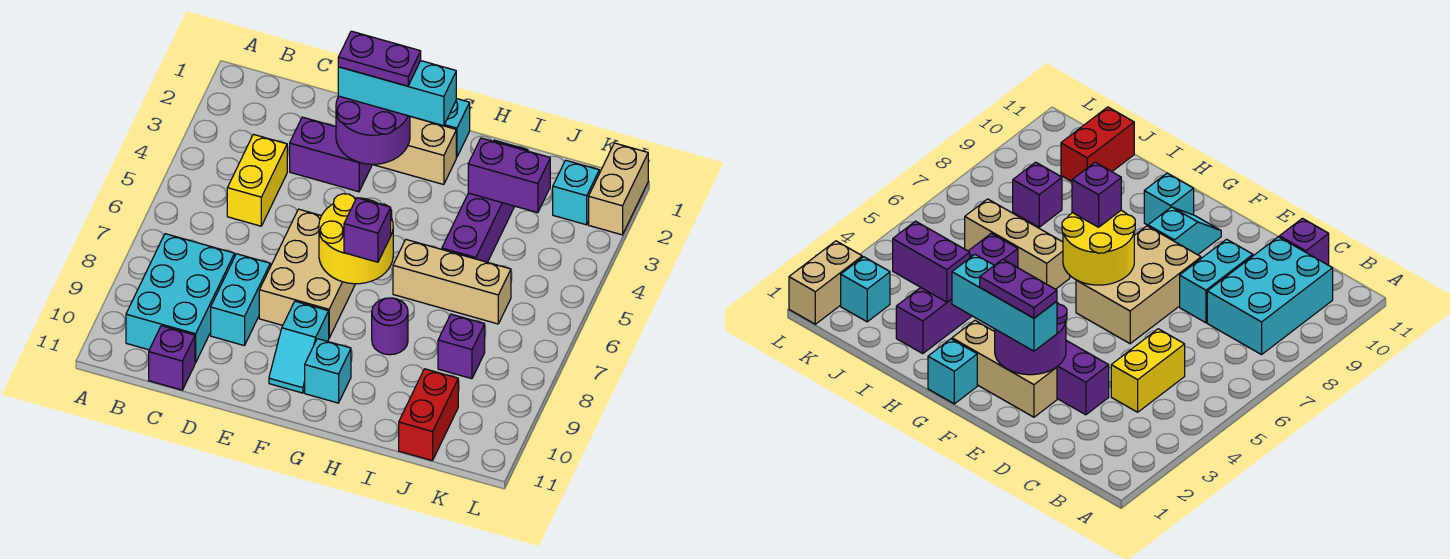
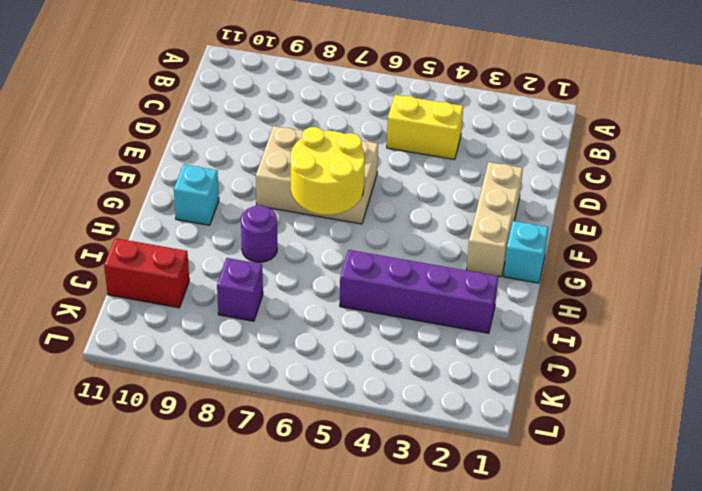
none -> cyan 2x3 brick [126,234,235,363]
none -> purple 1x1 brick [149,326,195,390]
none -> purple 1x2 brick [290,117,372,192]

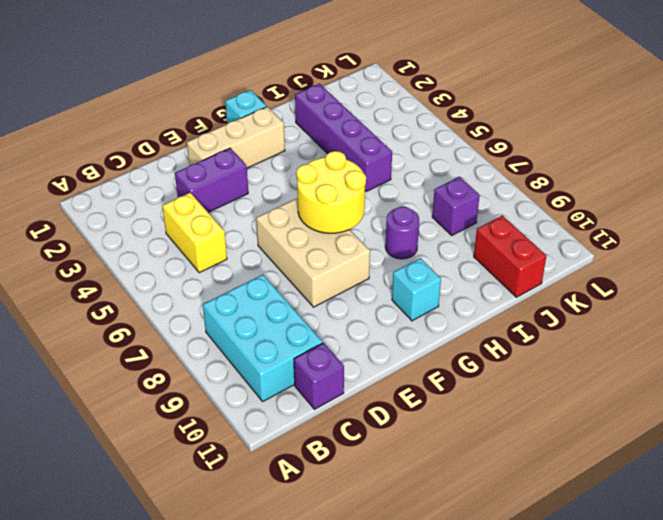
none -> cyan 1x2 brick [211,254,270,346]
none -> cyan 1x2 slope [269,301,329,393]
none -> tan 1x3 brick [393,240,511,324]

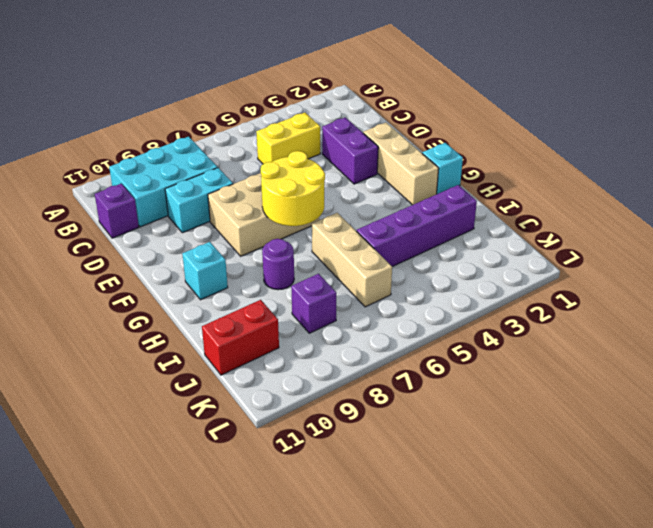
none -> cyan 1x2 slope [269,301,329,393]
none -> cyan 1x1 brick [553,160,599,225]
none -> tan 1x2 brick [589,143,648,235]

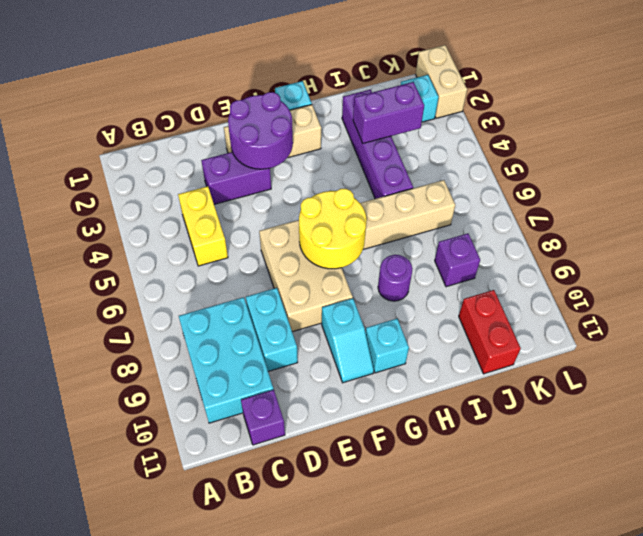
none -> cyan 1x3 brick [338,61,456,126]
none -> purple 1x1 brick [344,198,391,262]
none -> purple 1x2 plate [338,31,421,86]

